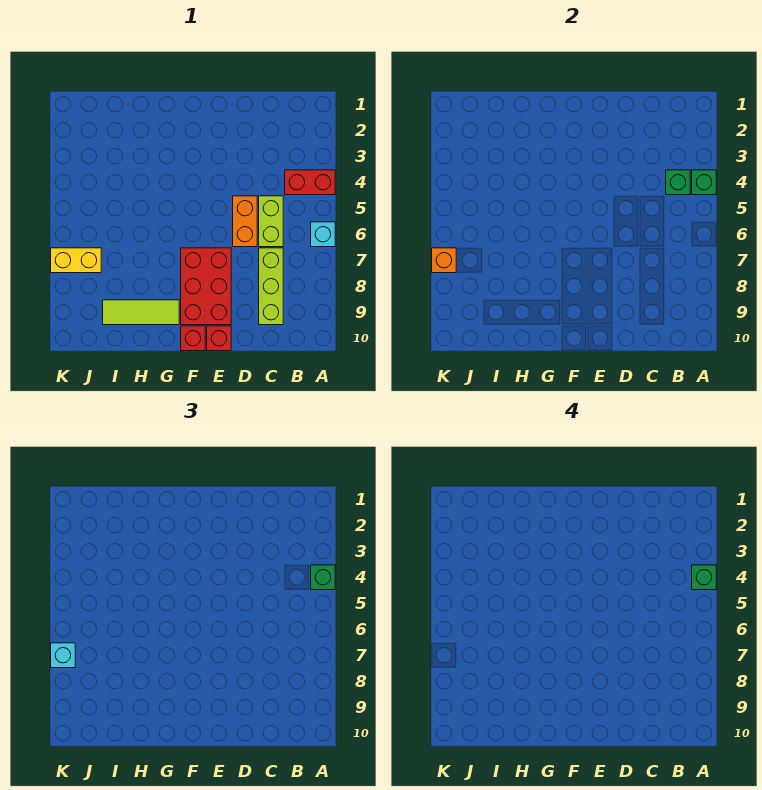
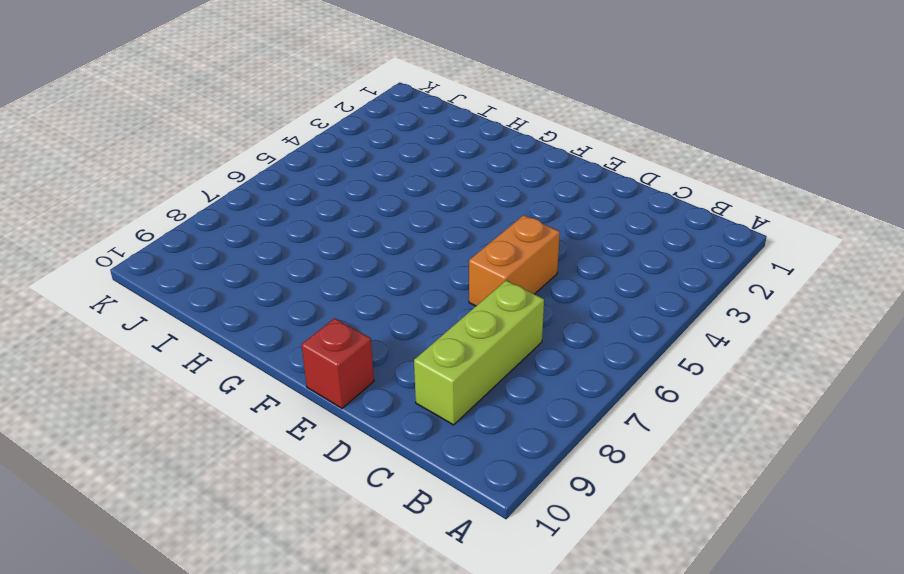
none -> red 1x2 brick [285,170,335,195]
none -> cyan 1x1 brick [311,222,335,247]
none -> lime 1x2 brick [259,196,283,247]

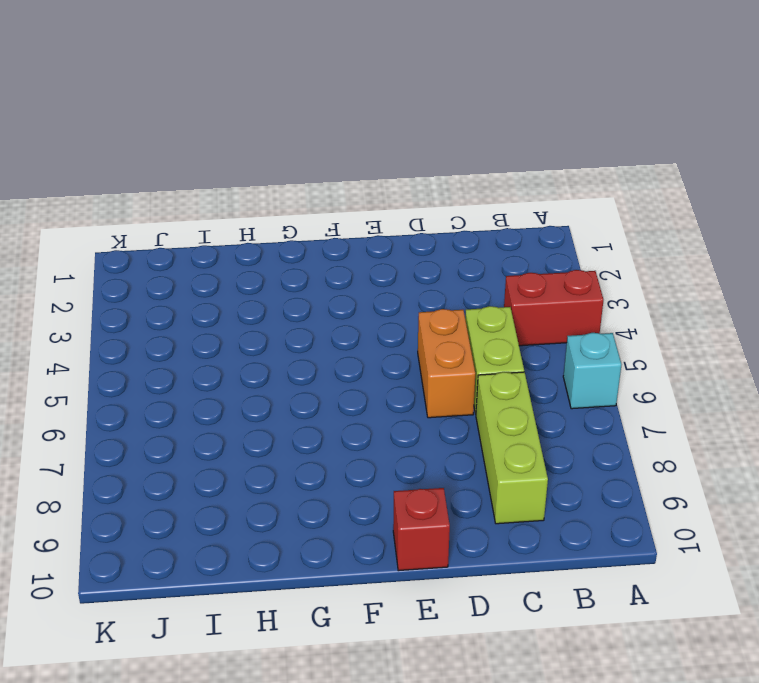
none -> red 2x3 brick [181,248,231,325]
none -> red 1x1 brick [181,326,205,351]
none -> lime 1x3 tile [103,300,179,325]

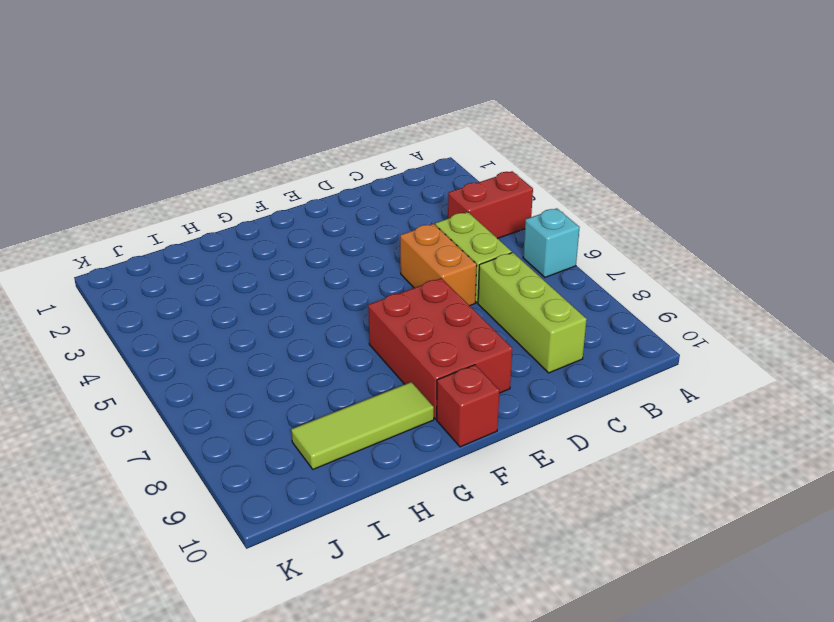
none -> red 1x1 brick [207,326,231,351]
none -> yellow 1x2 brick [51,248,101,273]
none -> green 1x1 brick [692,170,716,195]

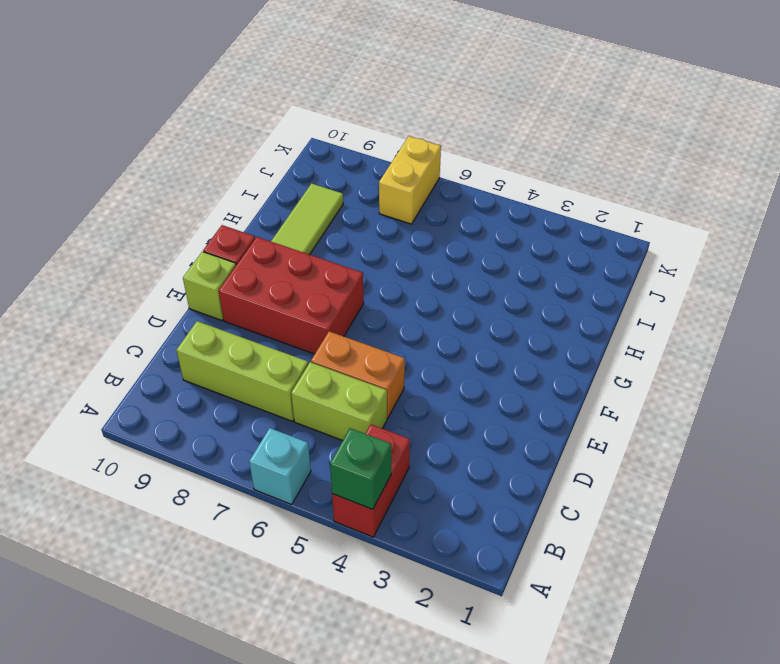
lime 1x1 brick [183,252,236,320] -> red 1x1 brick [207,326,231,351]
none -> green 1x1 brick [666,170,690,195]
none -> orange 1x1 brick [432,248,456,273]
none -> green 1x1 brick [311,565,335,590]

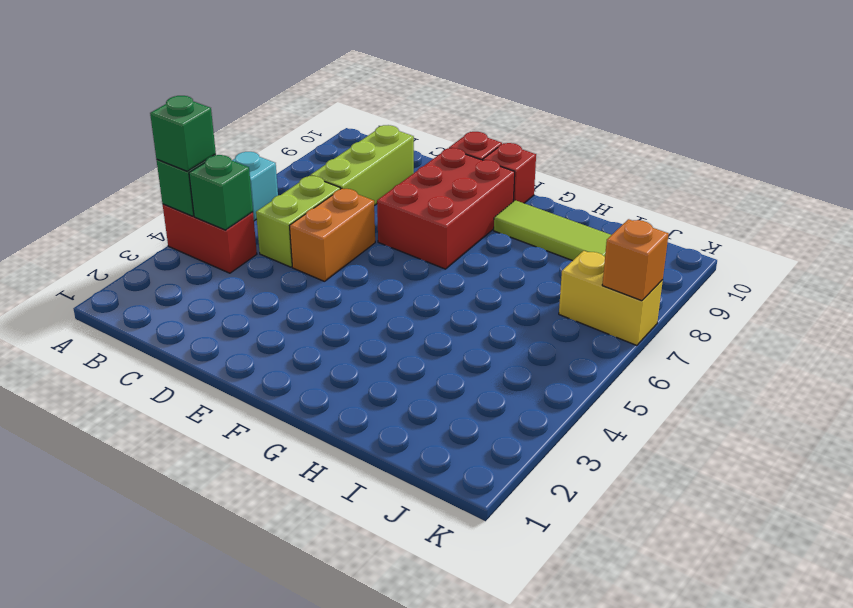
none -> cyan 1x1 brick [51,643,75,668]
none -> green 1x1 brick [692,565,716,590]

